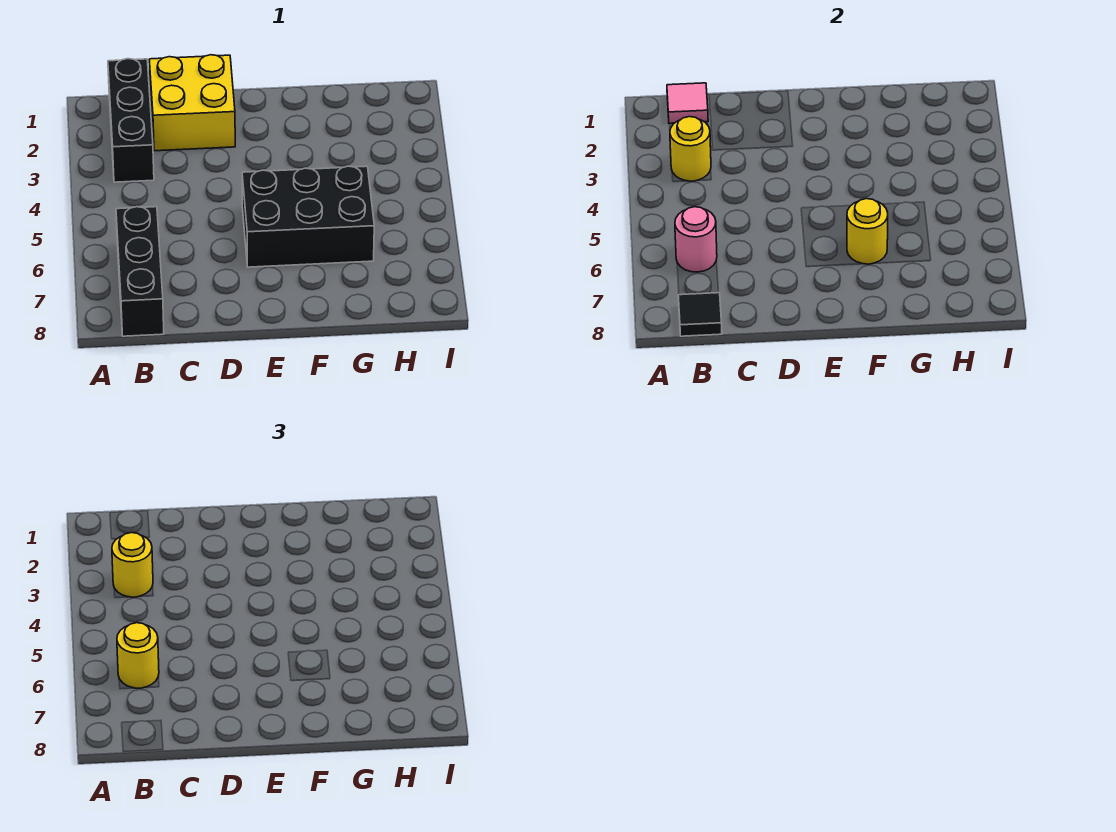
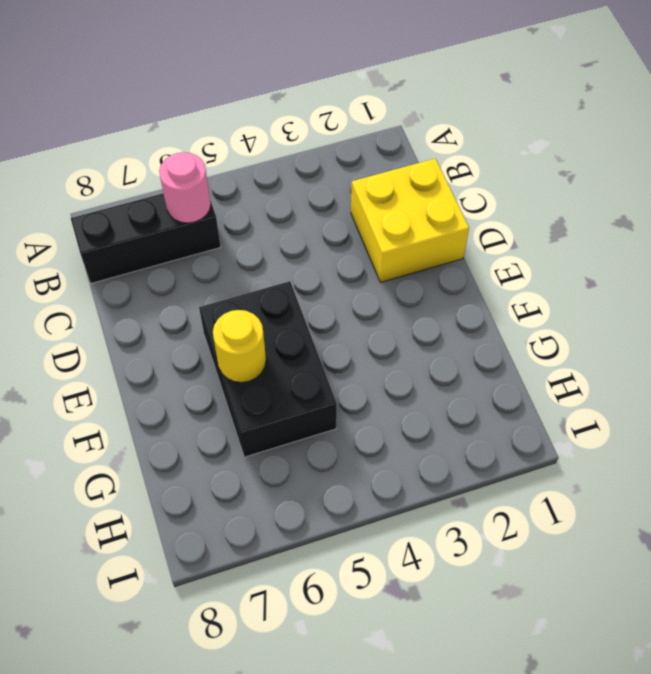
none -> black 1x3 brick [108,59,154,182]
none -> pink 1x1 tile [667,83,708,124]

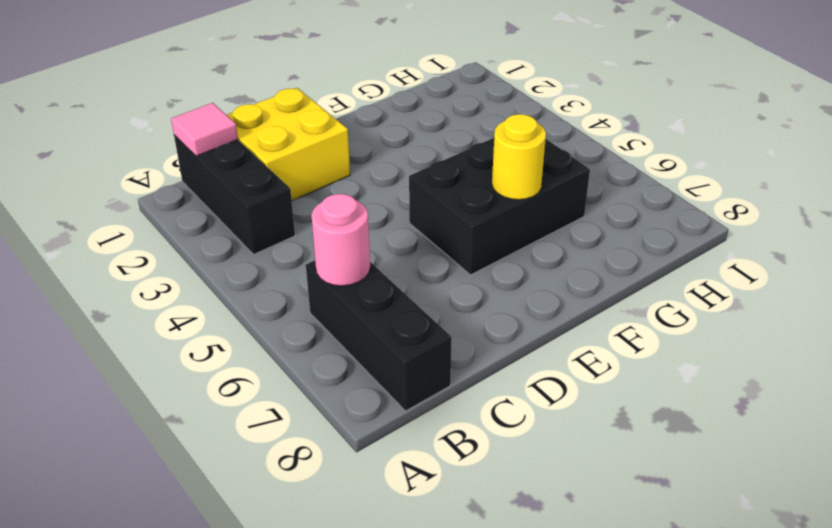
none -> yellow 1x1 round brick [670,117,711,181]
none -> black 1x1 tile [678,293,722,336]

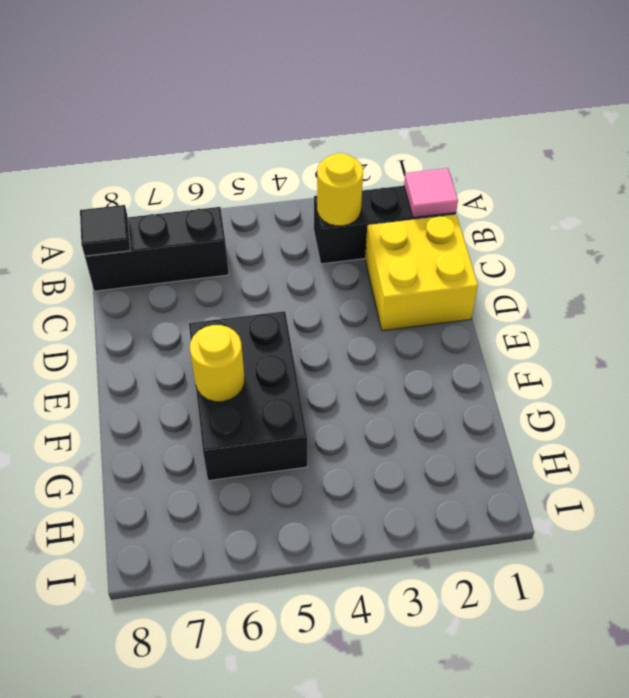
none -> pink 1x1 round brick [675,207,717,272]
none -> yellow 1x1 round brick [112,533,153,597]

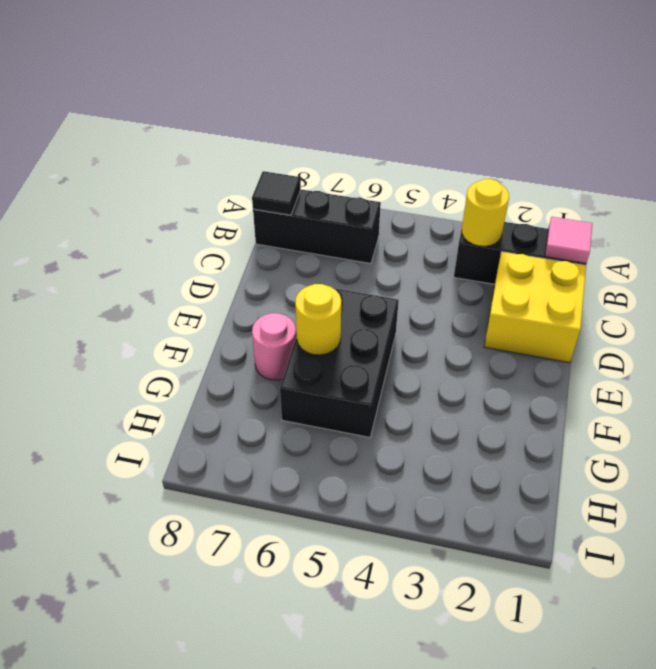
pink 1x1 round brick [252,313,296,380] -> pink 1x1 round brick moved to [675,207,717,272]
none -> yellow 1x1 round brick [112,533,153,597]
none -> yellow 1x1 round brick [117,623,159,688]

